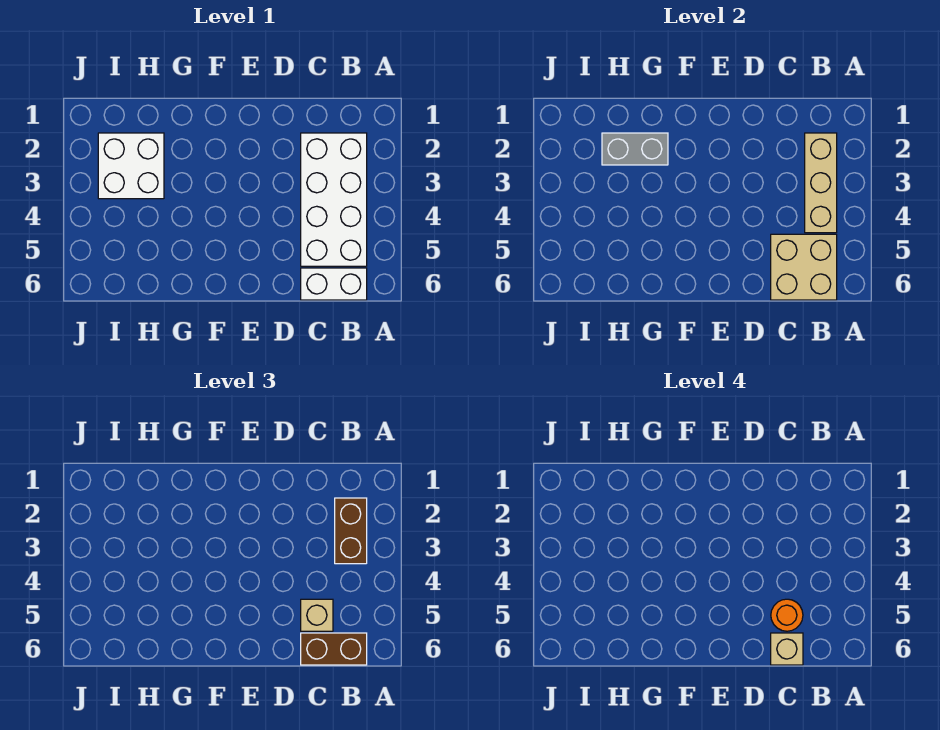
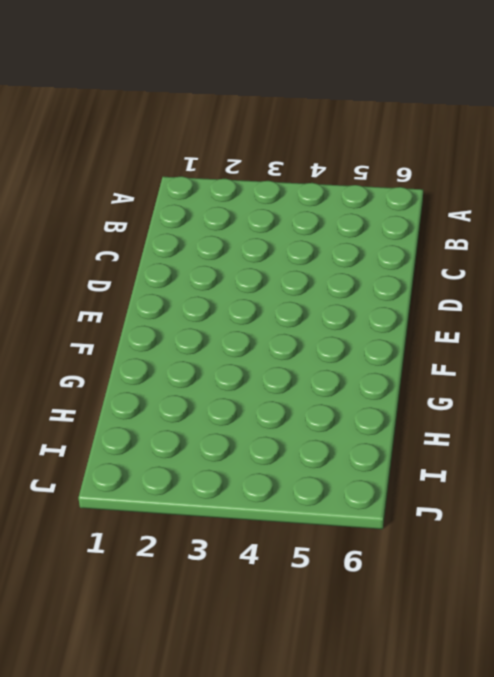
none -> white 2x4 brick [301,133,367,266]
none -> white 1x2 brick [301,268,367,300]

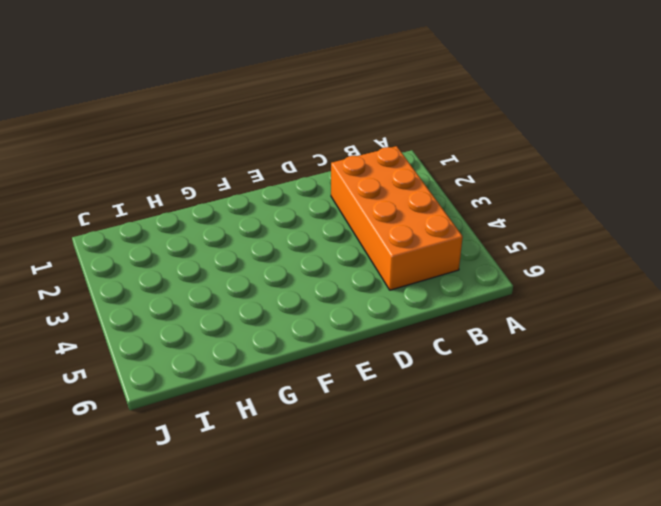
orange 2x4 brick [331,146,463,290] -> white 2x4 brick [301,133,367,266]
none -> white 1x2 brick [301,268,367,300]
none -> white 2x2 brick [98,133,164,199]

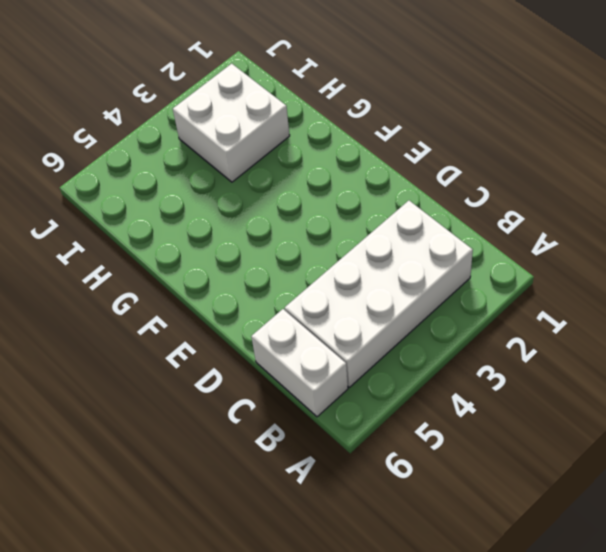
none -> tan 1x3 brick [805,133,837,233]
none -> tan 2x2 brick [771,234,837,300]

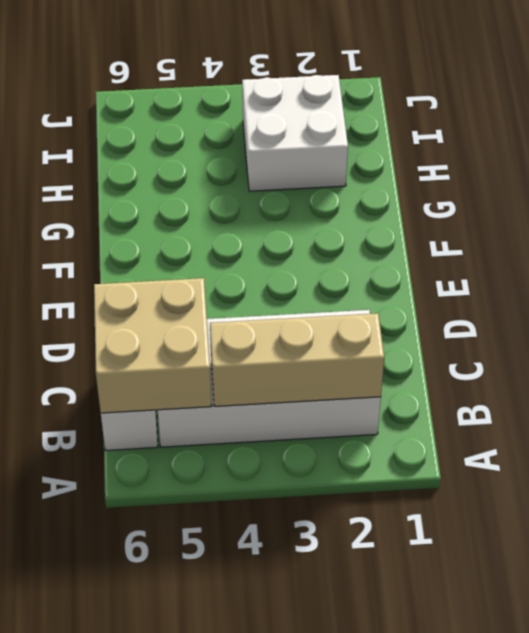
none -> grey 1x2 brick [602,133,668,165]
none -> brown 1x2 brick [335,498,367,564]

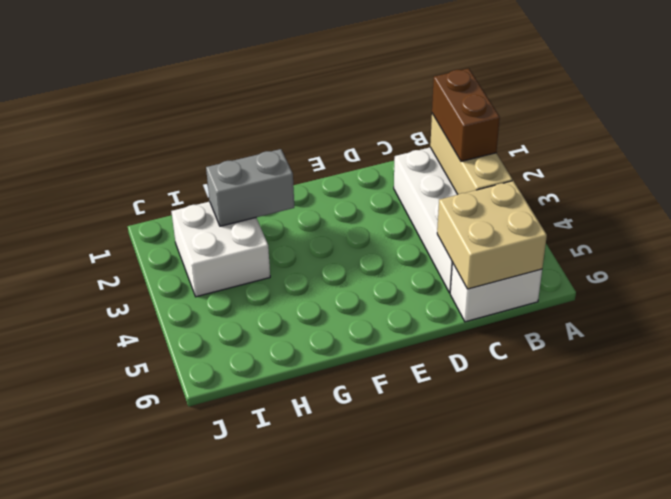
none -> brown 1x2 brick [301,633,367,665]
none -> tan 1x1 brick [301,599,333,631]

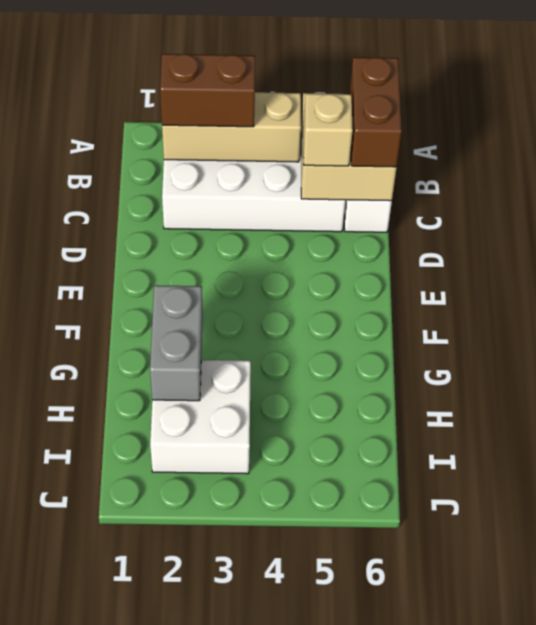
none -> orange 1x1 round brick [771,599,803,631]
none -> tan 1x1 brick [771,633,803,665]

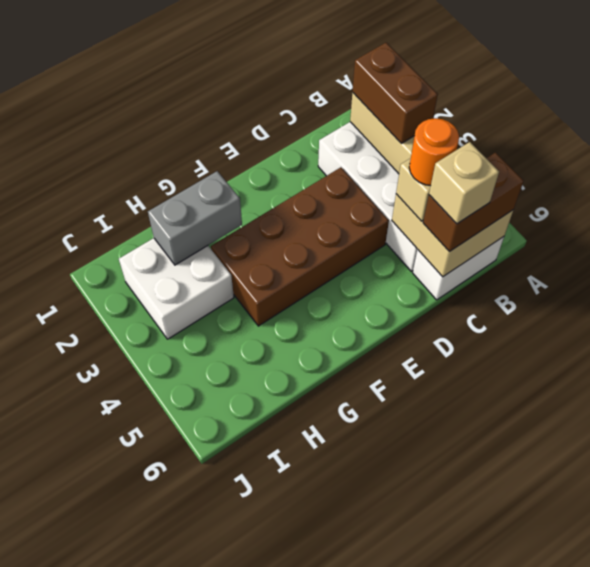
brown 2x4 brick [211,167,389,326] -> none

